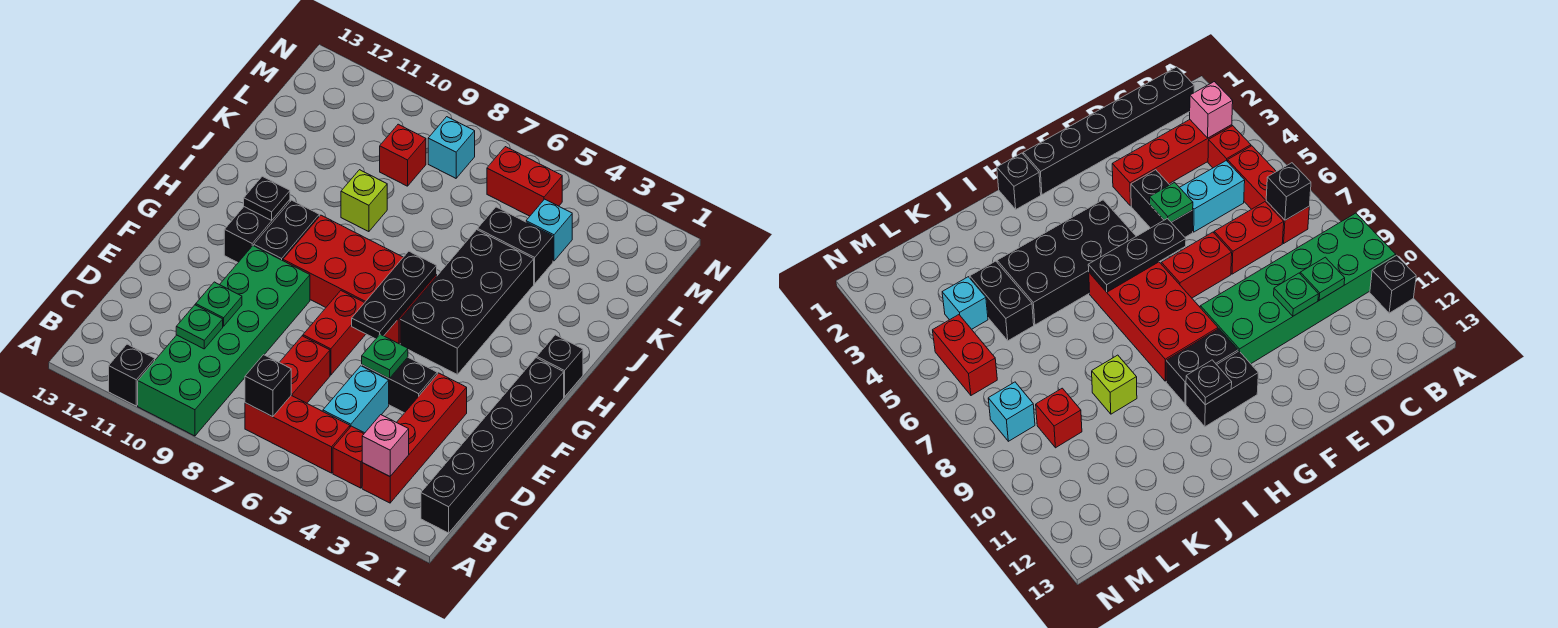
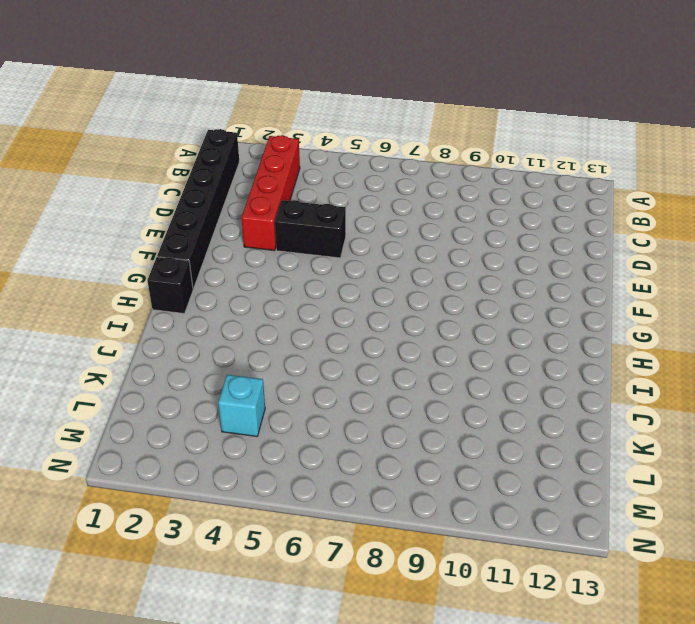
none -> green 2x6 brick [138,246,310,436]
none -> black 1x1 brick [109,344,155,406]
none -> red 1x1 brick [333,426,364,488]

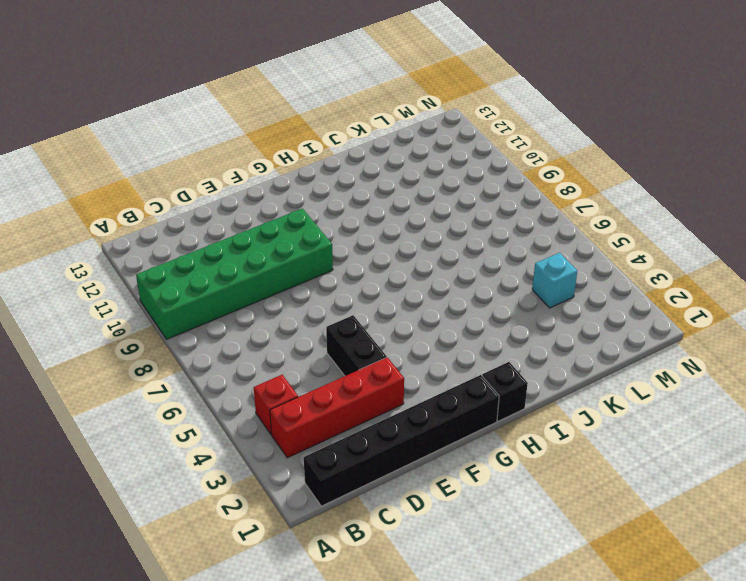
none -> black 1x1 brick [109,344,155,406]
none -> red 1x3 brick [245,396,350,473]
none -> cyan 1x2 brick [323,366,389,433]

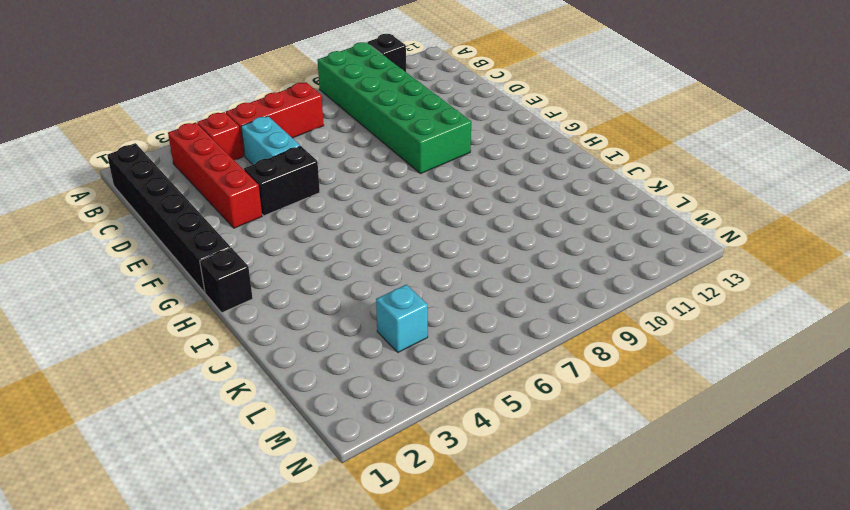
none -> red 1x2 brick [279,336,330,403]
none -> red 1x2 brick [303,291,366,375]
none -> black 2x4 brick [400,230,534,374]

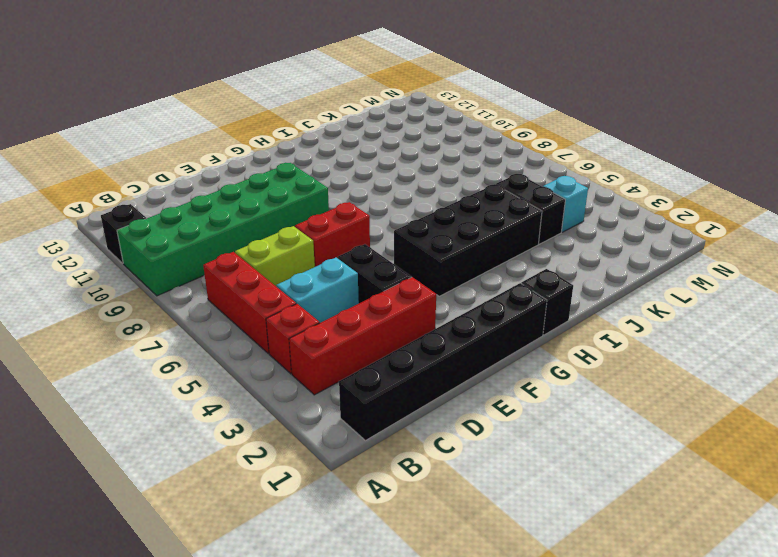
lime 1x2 brick [235,226,315,287] -> red 1x2 brick [279,336,330,403]
none -> red 2x4 brick [283,215,437,344]
none -> black 1x2 brick [254,200,319,261]
none -> black 1x2 brick [224,200,290,262]

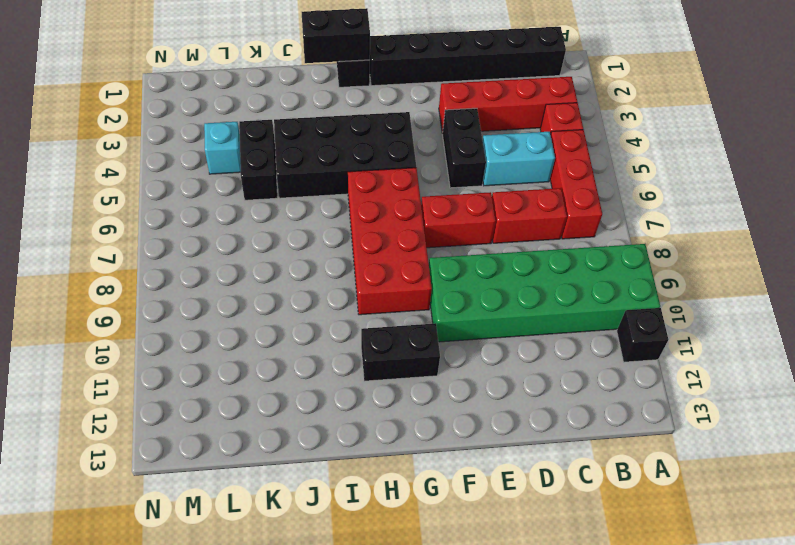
black 1x2 brick [302,8,370,63] -> black 1x2 brick moved to [254,200,319,261]
none -> lime 1x1 brick [341,170,387,232]
none -> red 1x1 brick [380,124,426,186]
none -> red 1x2 brick [487,147,562,216]

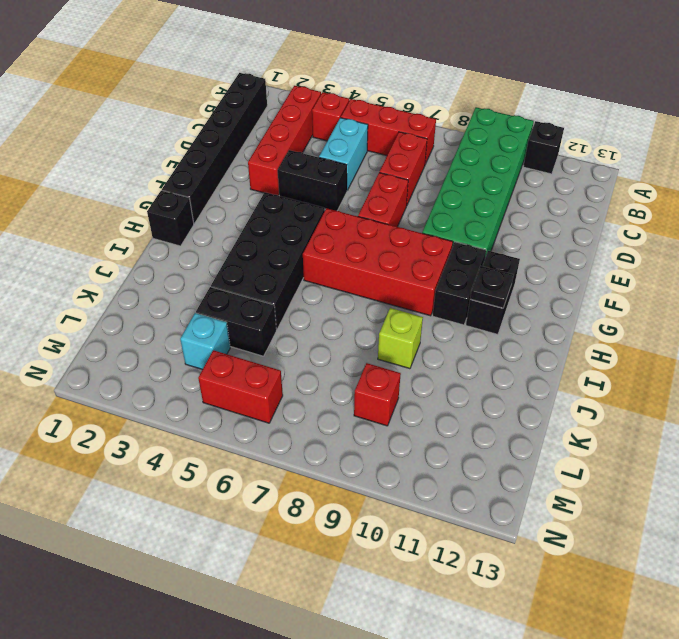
none -> cyan 1x1 brick [428,117,475,178]
none -> pink 1x1 brick [362,415,409,476]
none -> black 1x1 brick [245,355,291,417]

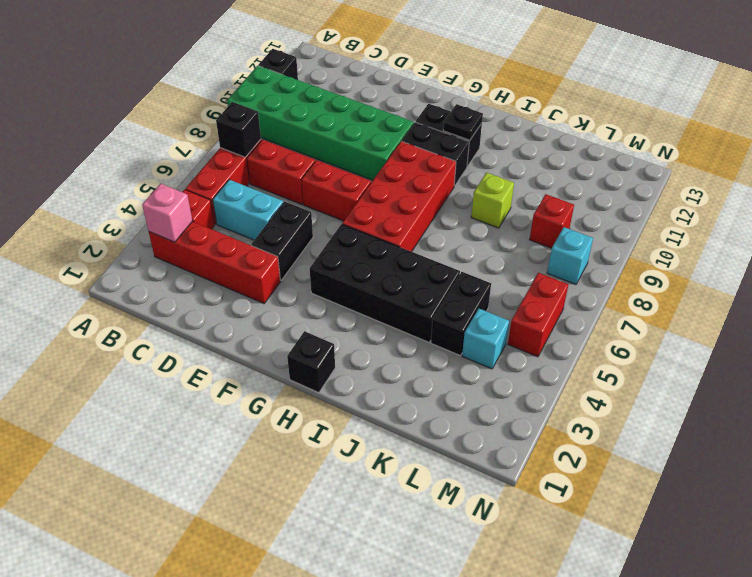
none -> black 1x6 brick [421,358,564,533]
none -> green 1x1 plate [176,305,223,349]
none -> green 1x1 plate [196,282,242,326]

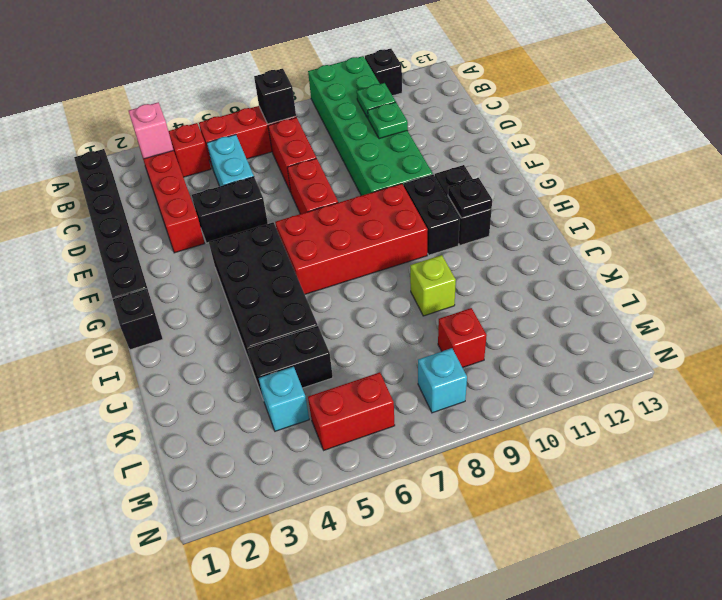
none -> green 1x1 plate [362,334,408,378]
none -> black 1x3 plate [352,251,437,339]

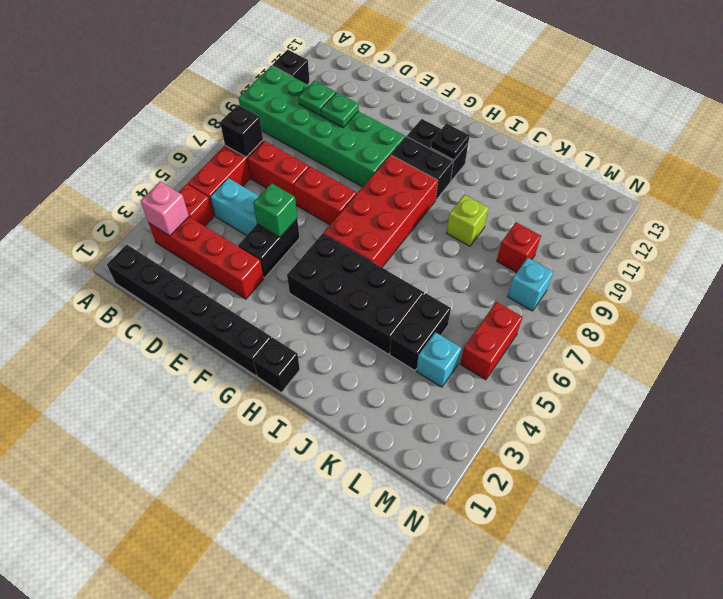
green 1x1 brick [253,183,297,237] -> green 1x1 plate [362,334,408,378]
none -> black 1x3 plate [352,251,437,339]

